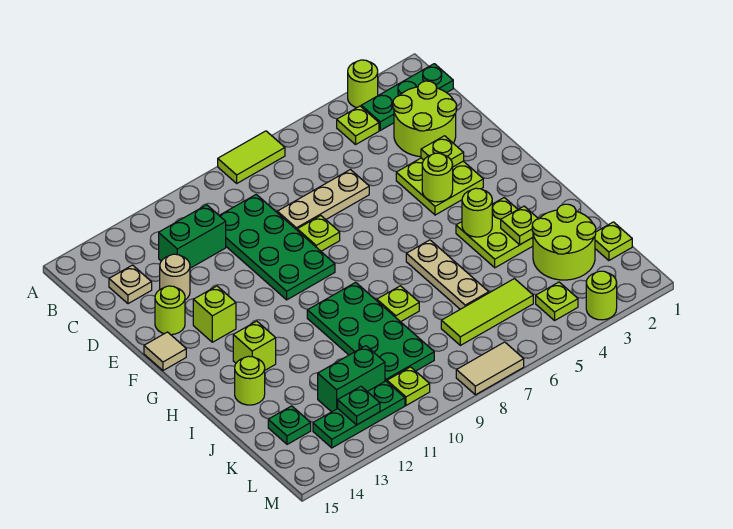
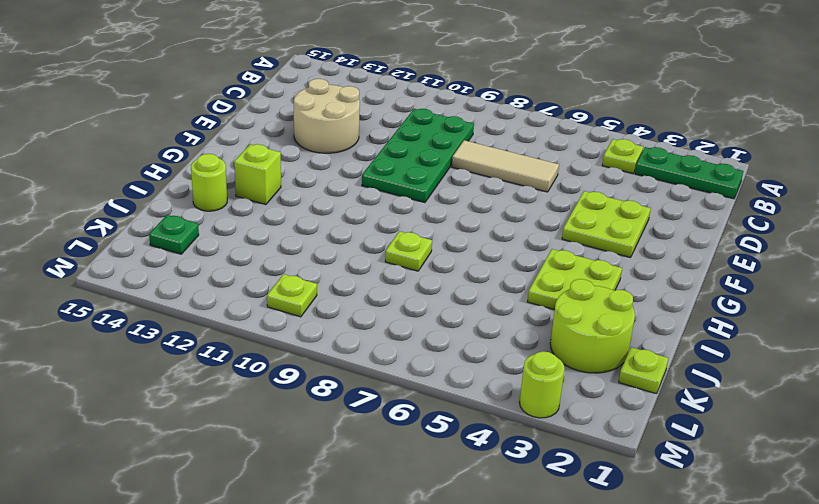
tan 1x3 tile [452,140,559,192] -> tan 1x3 plate [277,170,369,230]
tan 2x2 round brick [294,79,360,153] -> tan 1x1 round brick [160,254,190,300]
none -> lime 1x1 round brick [348,60,378,108]
none -> lime 1x2 tile [218,131,285,183]
none -> lime 2x2 round brick [393,81,457,157]
none -> green 1x2 brick [159,205,226,268]

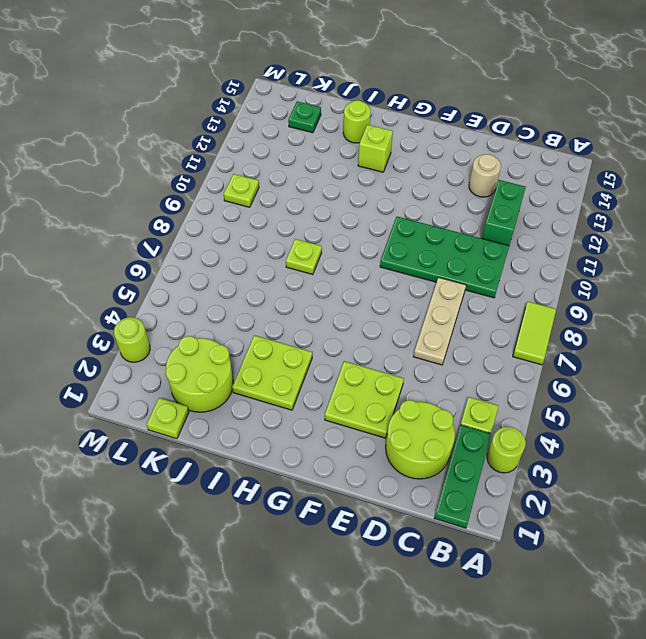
none -> tan 1x1 plate [109,265,152,304]
none -> lime 1x1 plate [297,216,340,251]
none -> lime 1x1 round brick [155,286,185,335]
none -> lime 1x1 brick [193,286,236,342]

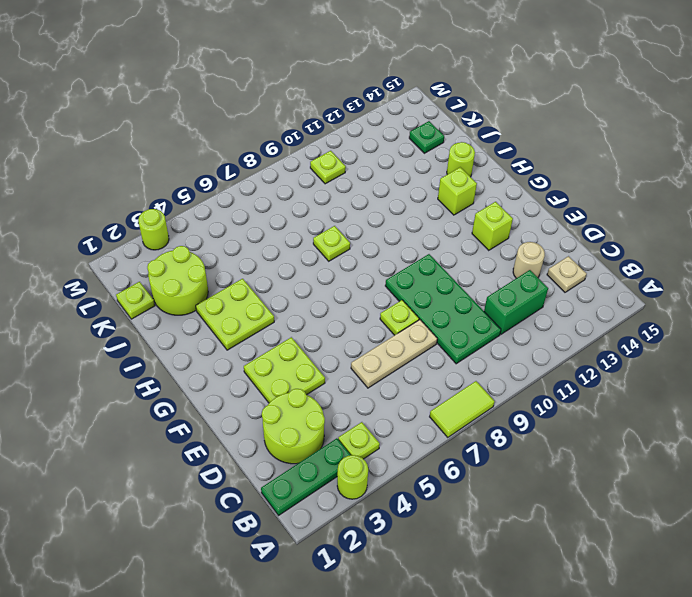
none -> lime 1x1 round brick [155,286,185,335]
none -> tan 1x1 tile [144,332,186,371]
none -> tan 1x3 plate [406,240,489,309]
none -> green 2x4 plate [307,282,434,381]

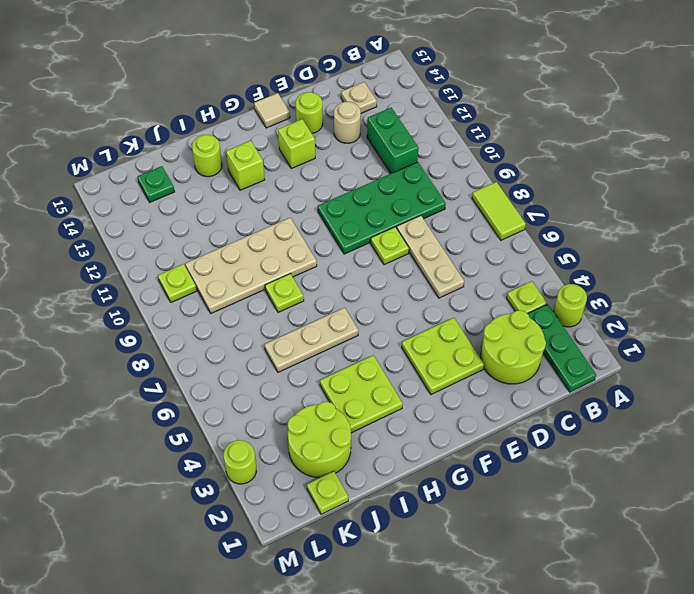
tan 2x4 plate [185,218,317,313] -> green 2x4 plate [307,282,434,381]
none -> lime 1x3 tile [441,279,533,345]
none -> green 1x2 brick [318,346,385,412]
none -> lime 1x1 plate [536,282,578,320]
none -> green 1x3 plate [313,381,405,448]

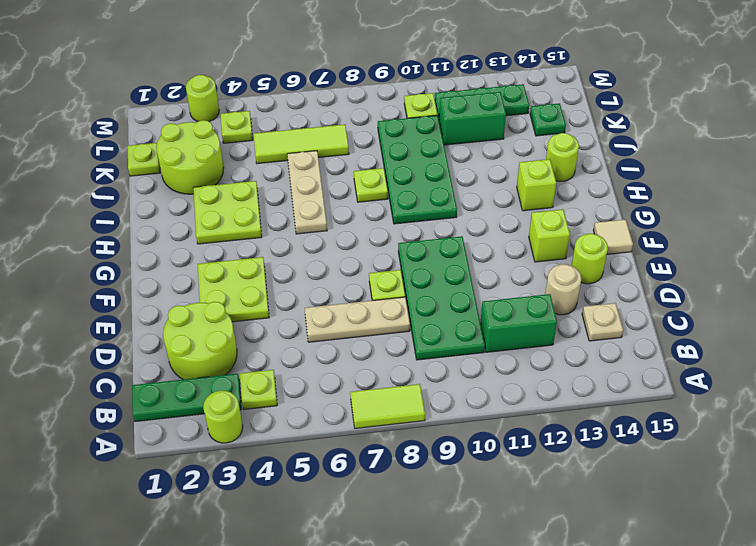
none -> tan 1x2 tile [456,342,524,395]
none -> lime 1x1 plate [421,136,464,167]
none -> lime 1x1 round brick [422,153,453,202]
none -> lime 1x1 round brick [462,188,492,237]

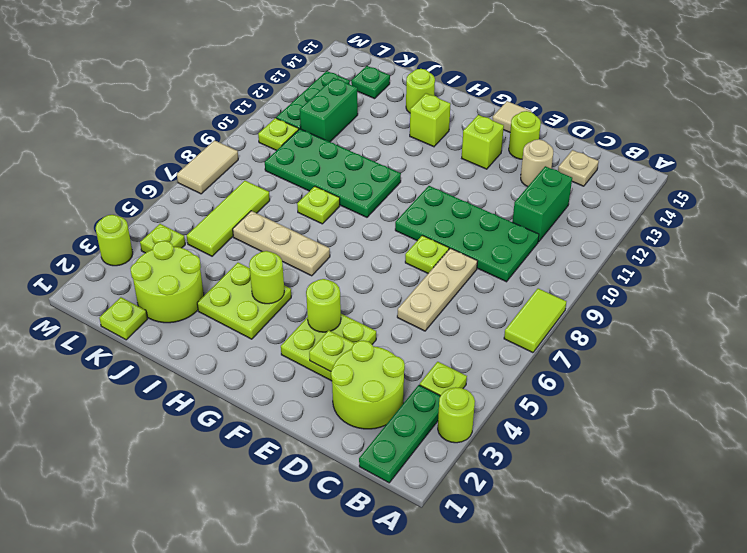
none -> lime 1x1 plate [501,206,538,245]
none -> green 1x1 plate [338,386,380,425]

